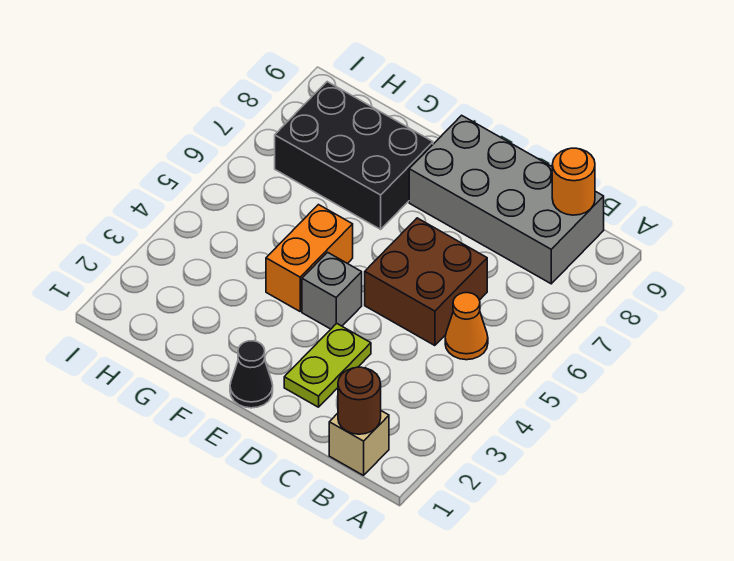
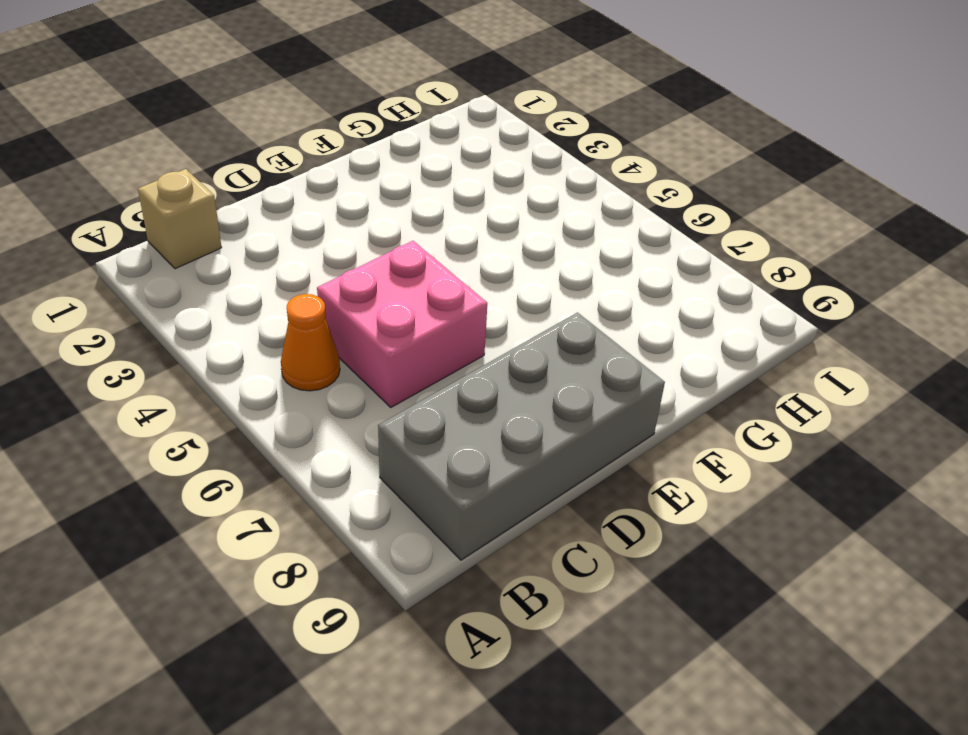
pink 2x2 brick [317,241,487,407] -> brown 2x2 brick [365,218,487,346]
none -> lime 1x2 plate [284,323,371,407]
none -> black 1x1 cone [230,341,273,408]

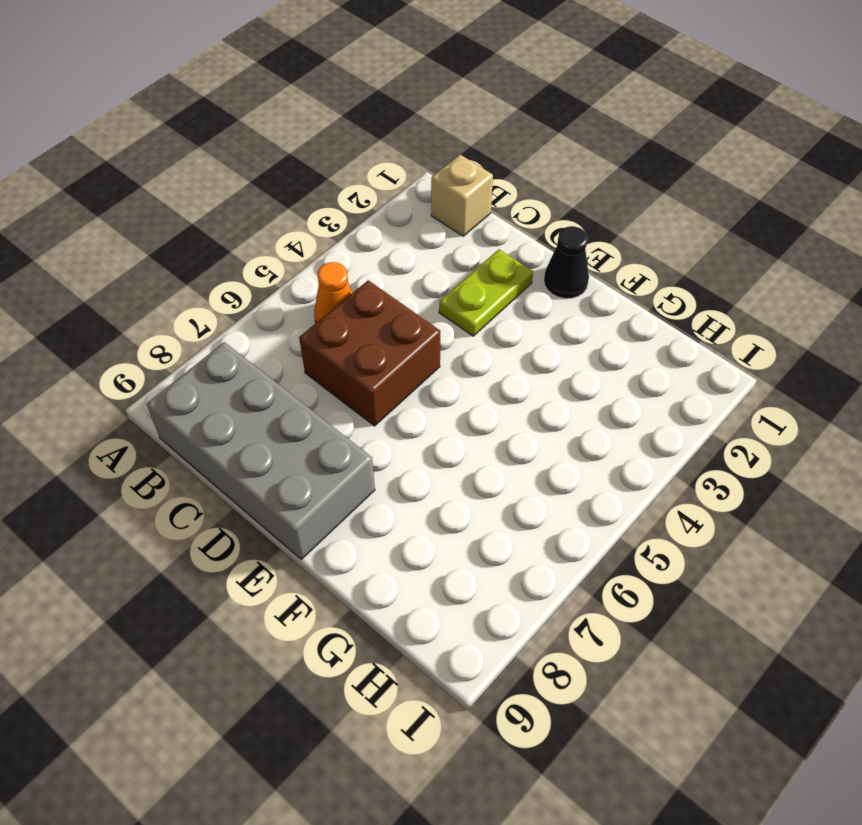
none -> grey 1x1 brick [302,252,362,329]
none -> orange 1x2 brick [266,205,353,311]

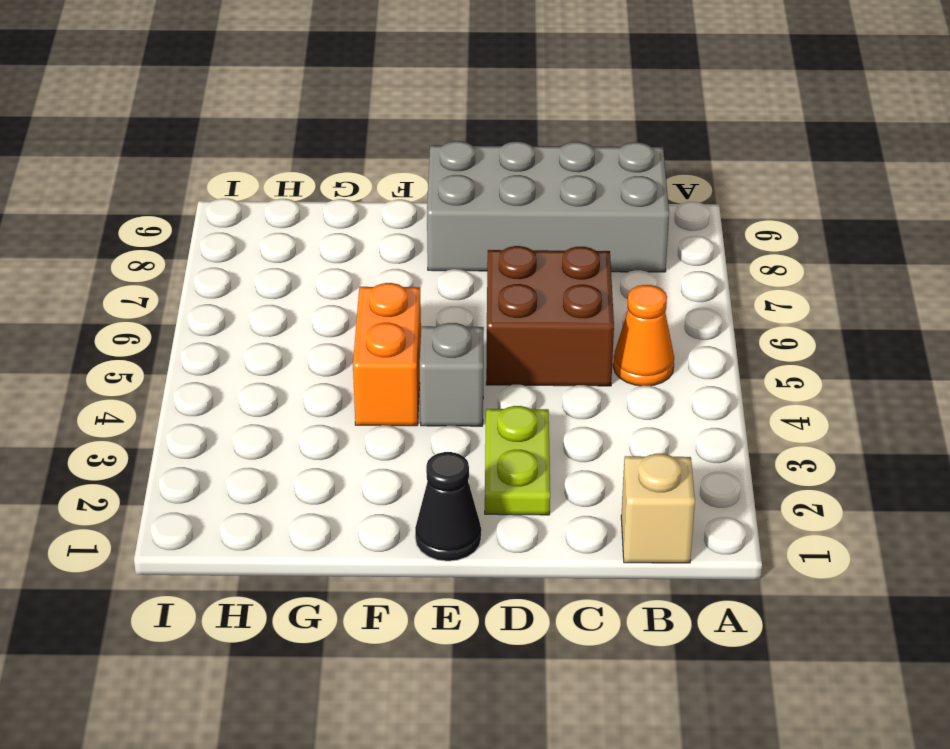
none -> black 2x3 brick [275,82,433,229]
none -> brown 1x1 round brick [338,367,381,434]

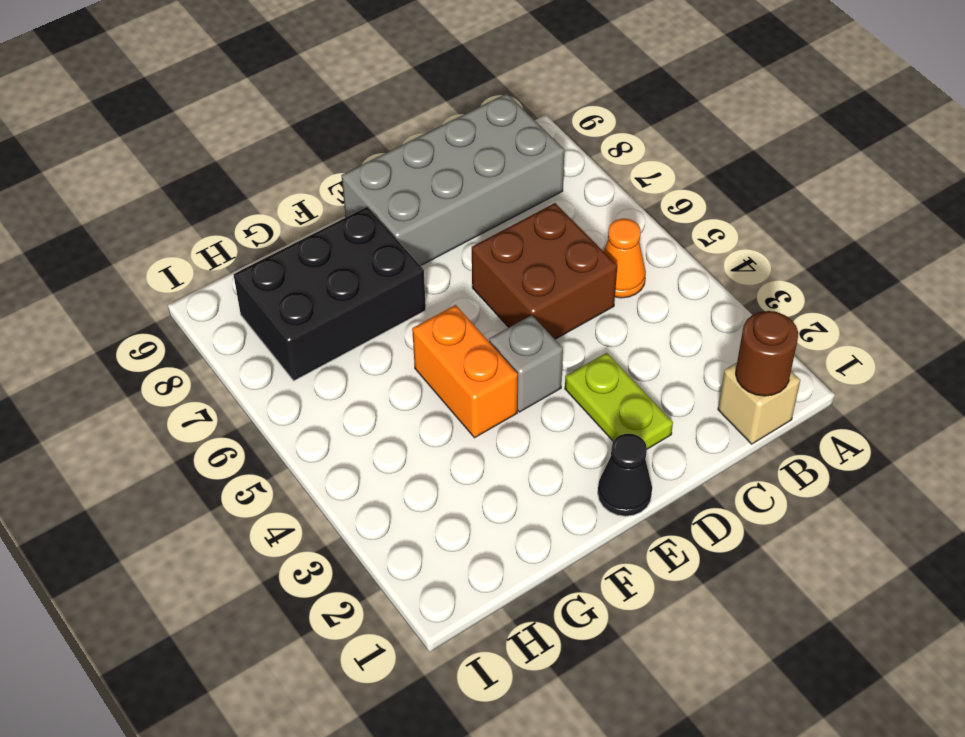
none -> orange 1x1 round brick [552,148,595,215]

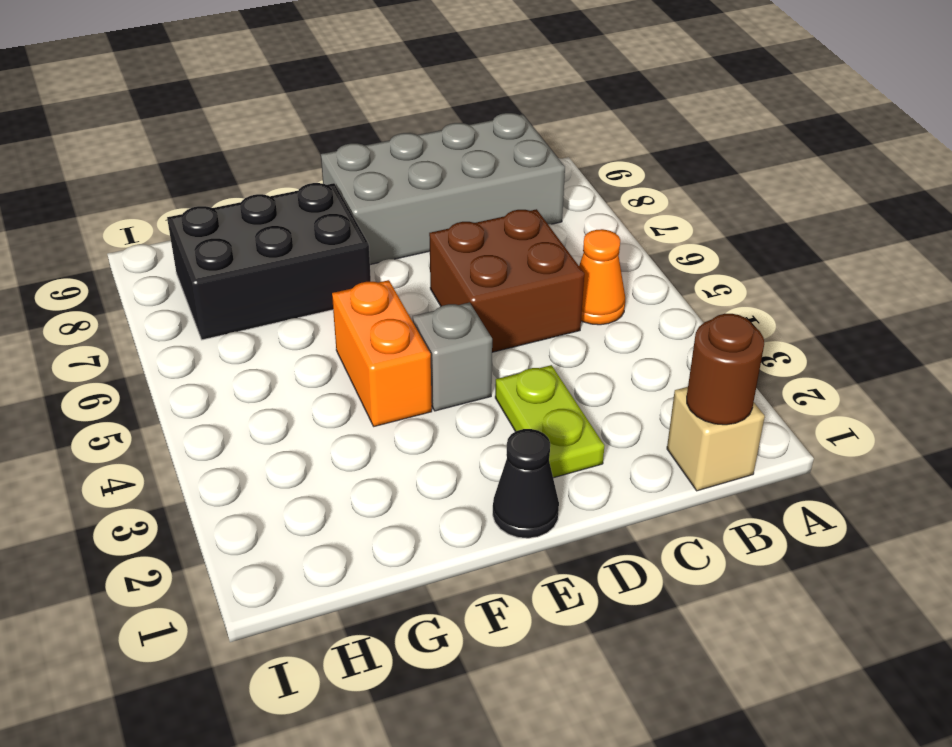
none -> orange 1x1 round brick [552,148,595,215]

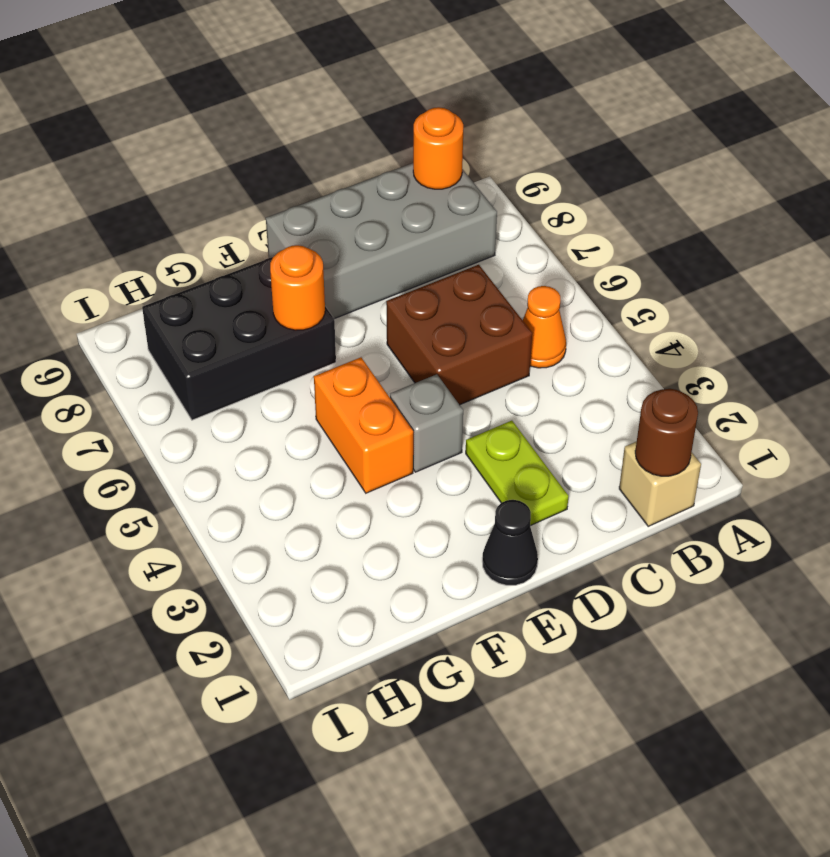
orange 1x1 round brick [270,245,325,330] -> none

